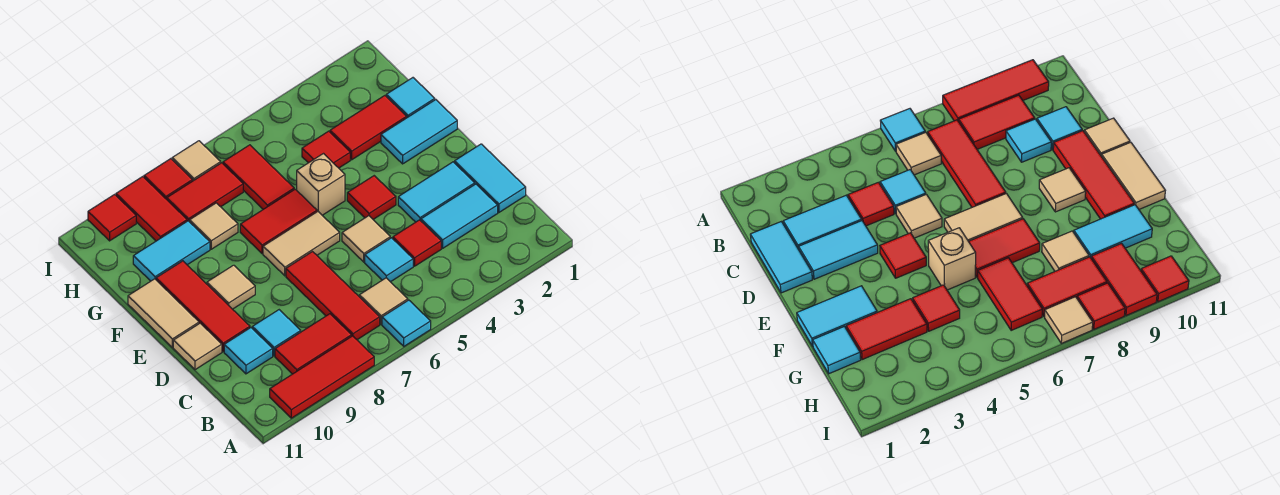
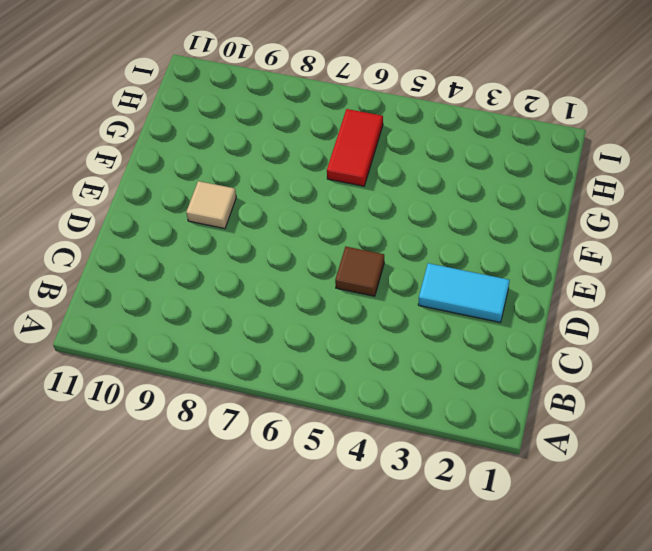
brown 1x1 tile [335,247,384,296] -> tan 1x1 tile [342,216,390,262]
none -> cyan 1x1 tile [382,300,431,346]
none -> red 1x3 tile [270,336,374,418]
none -> tan 1x1 tile [359,278,408,324]
none -> red 1x3 tile [286,252,380,340]

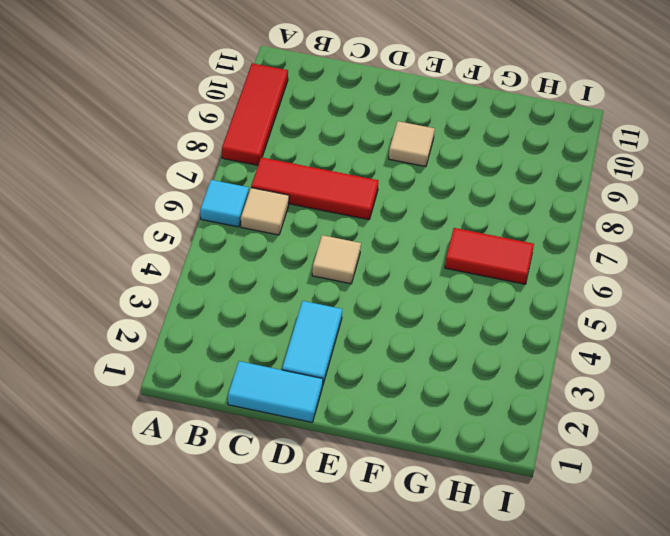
none -> red 1x2 tile [275,314,352,374]
none -> cyan 1x2 tile [421,184,498,248]
none -> red 1x1 tile [393,220,441,266]
none -> cyan 1x1 tile [365,238,413,282]

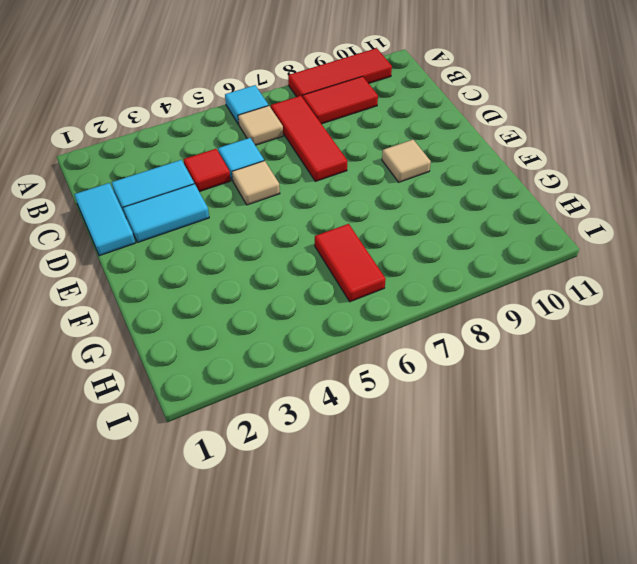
none -> cyan 1x1 tile [252,310,301,356]
none -> cyan 1x1 tile [224,328,273,374]
none -> red 1x3 tile [156,261,250,352]
none -> tan 1x1 tile [173,323,222,370]

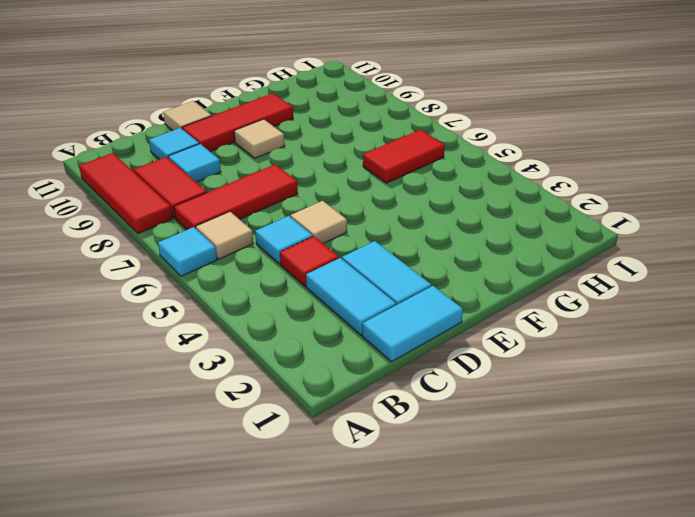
none -> red 1x1 tile [347,176,396,219]
none -> tan 1x2 tile [263,212,340,276]
none -> tan 1x2 tile [128,279,199,347]
none -> cyan 1x2 tile [381,100,457,164]

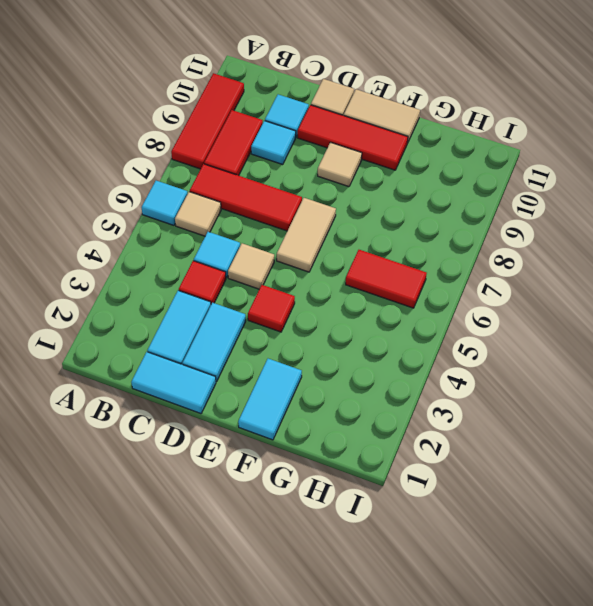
none -> tan 1x1 brick [297,154,345,215]
none -> red 1x2 tile [240,189,317,254]
none -> cyan 1x1 tile [386,78,435,118]
none -> red 1x2 tile [330,96,407,160]

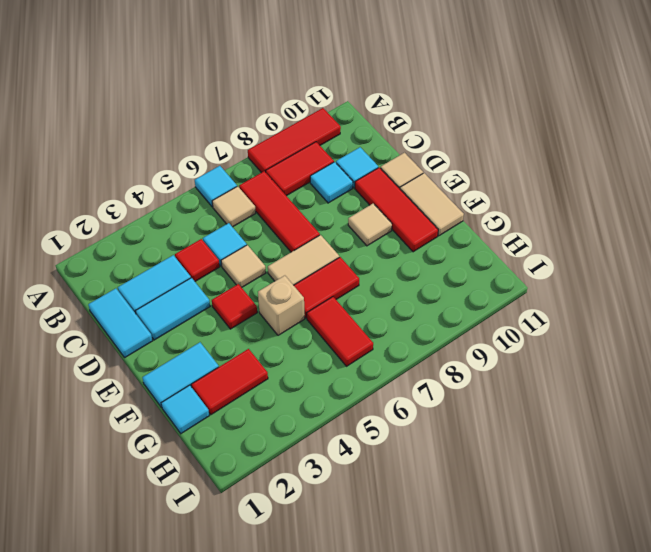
none -> red 1x1 tile [302,131,350,168]
none -> tan 1x1 tile [190,203,238,249]
none -> cyan 1x2 tile [133,221,210,281]
none -> red 1x2 tile [167,163,243,222]

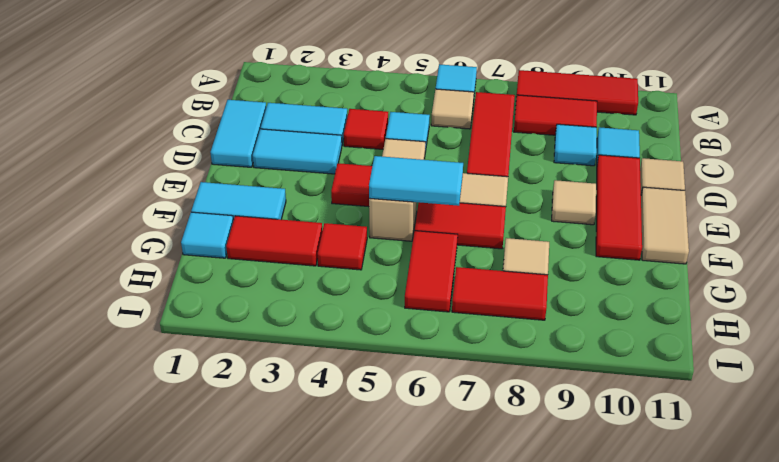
cyan 1x2 tile [369,156,463,206] -> cyan 1x2 tile moved to [133,221,210,281]
none -> red 1x2 tile [116,177,187,241]
none -> tan 1x1 tile [172,141,221,181]
none -> red 1x1 tile [144,159,193,199]
none -> red 1x1 tile [88,194,136,241]

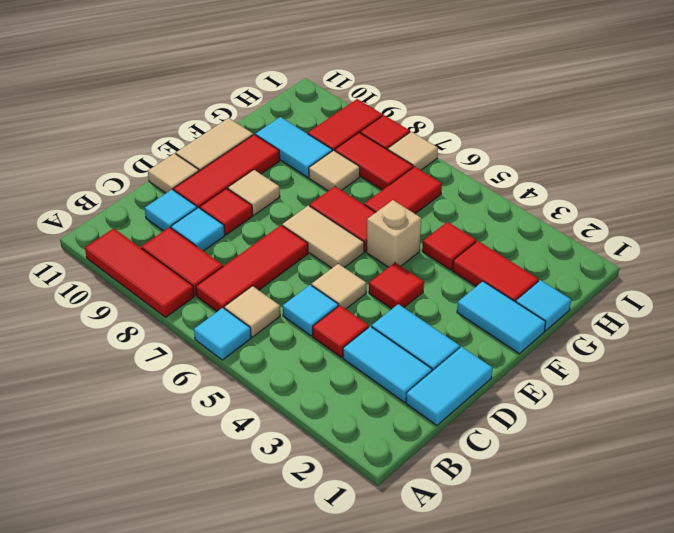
red 1x1 tile [200,188,253,235] -> red 1x1 tile moved to [88,194,136,241]

